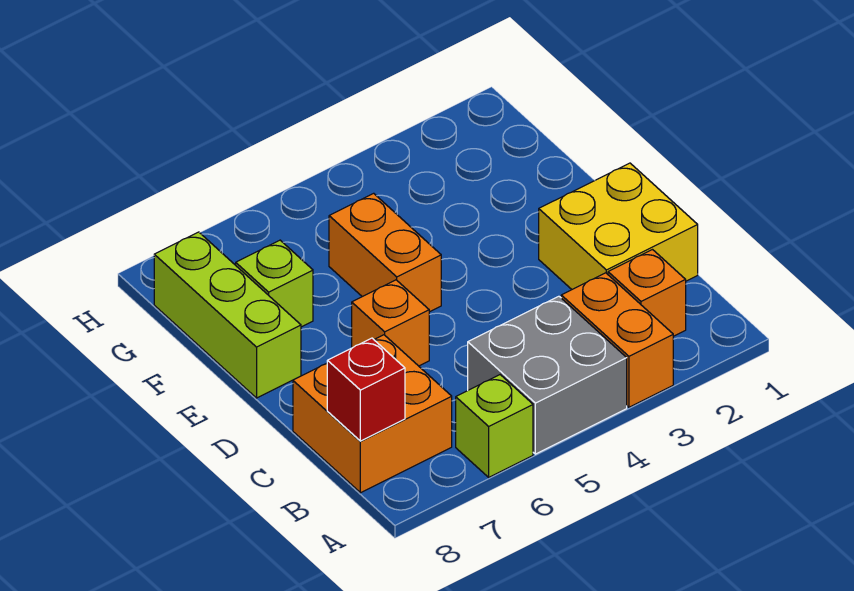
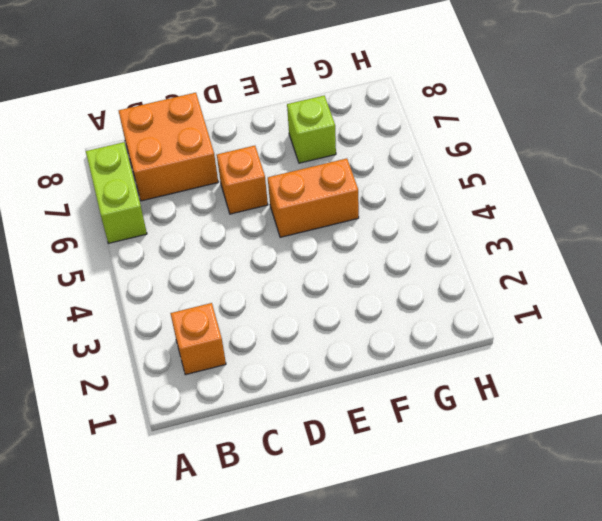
lime 1x2 brick [86,142,147,243] -> lime 1x1 brick [456,375,533,477]
none -> orange 1x2 brick [561,273,673,407]
none -> grey 2x2 brick [468,296,627,454]

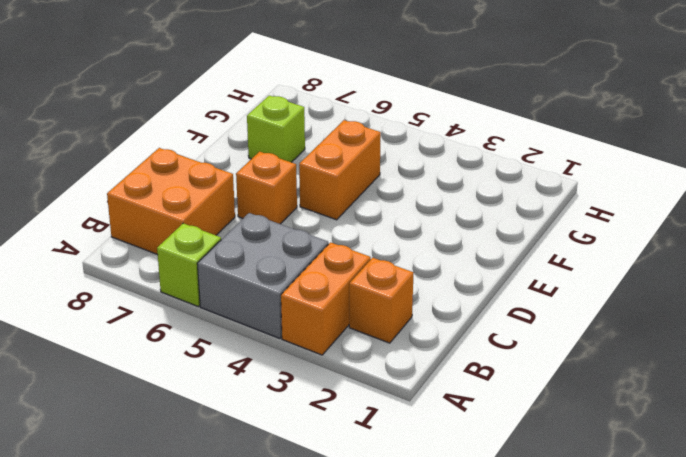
none -> yellow 2x2 brick [539,163,698,289]
none -> lime 1x3 brick [154,232,301,398]

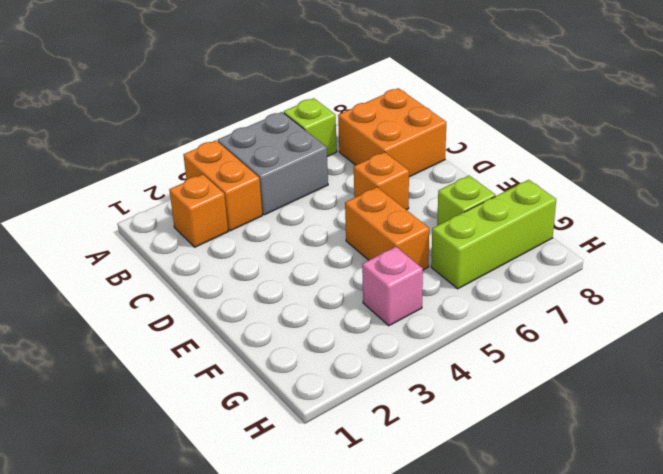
pink 1x1 brick [362,247,423,326] -> none
lime 1x3 brick [431,180,556,289] -> lime 1x3 brick turned to [154,232,301,398]
none -> yellow 2x2 brick [539,163,698,289]
none -> red 1x1 brick [327,338,405,441]

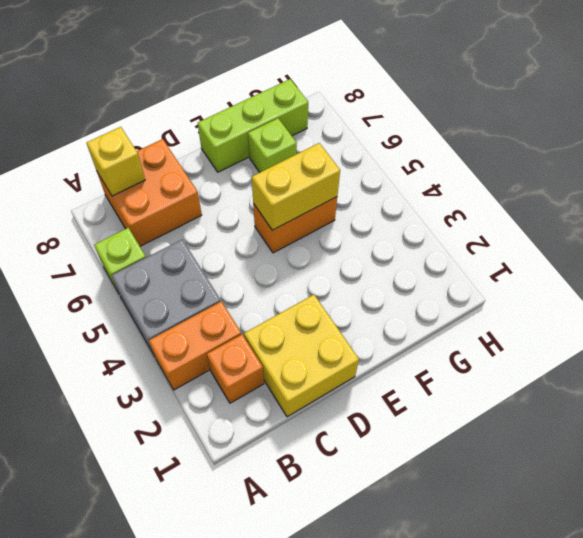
yellow 1x1 brick [87,127,145,196] -> red 1x1 brick [327,338,405,441]
yellow 1x2 brick [252,143,340,230] -> none
none -> orange 1x1 brick [352,280,429,366]

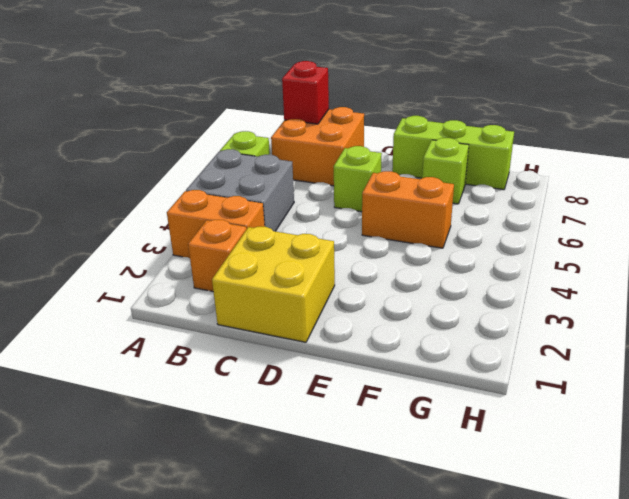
lime 1x1 brick [334,146,382,212] -> orange 1x1 brick [352,280,429,366]

